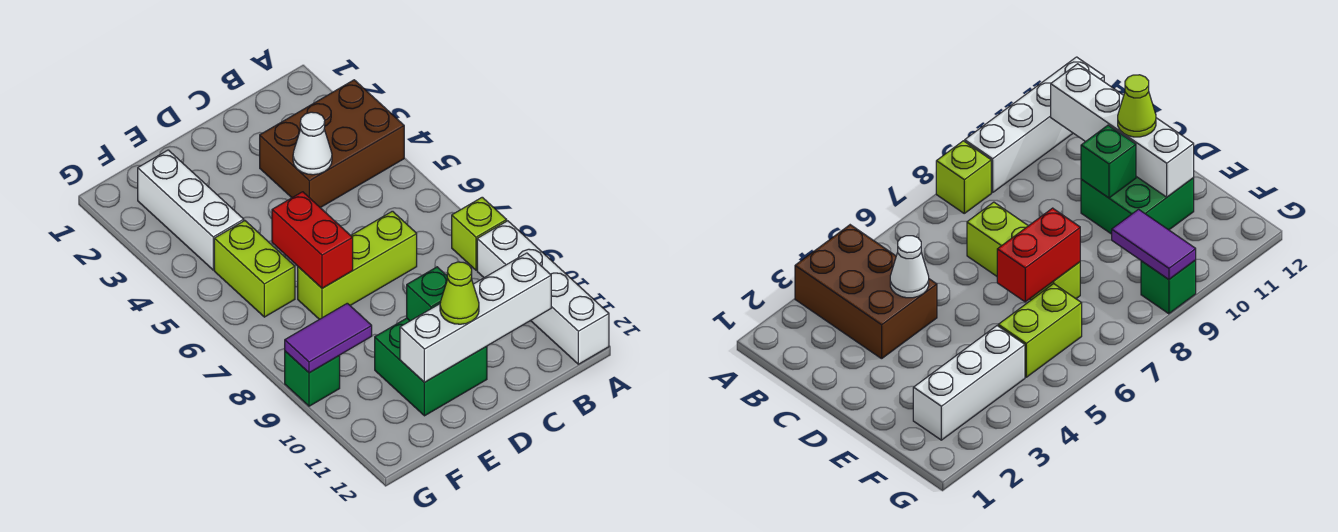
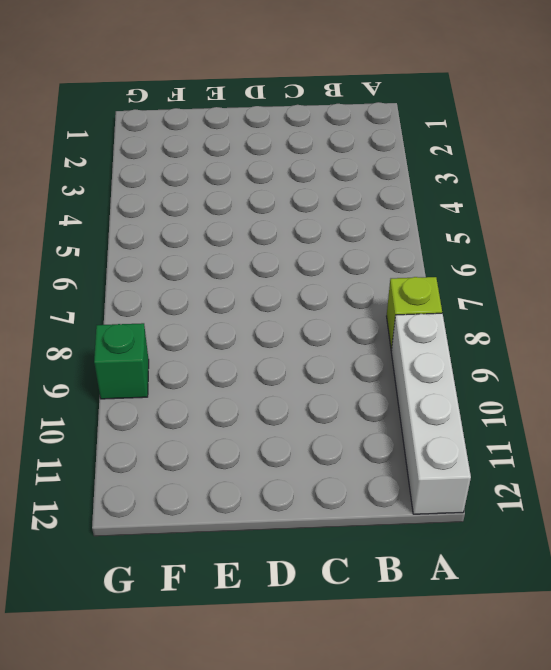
none -> brown 2x3 brick [260,80,404,208]
none -> lime 1x3 brick [298,211,417,319]
none -> green 2x2 brick [375,318,487,416]

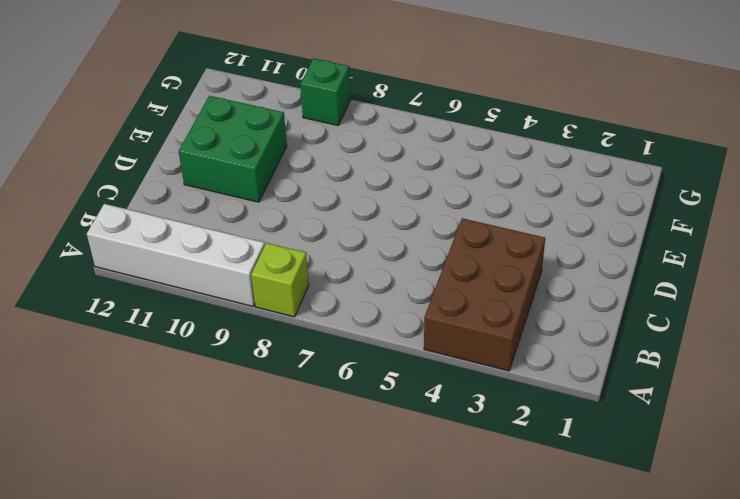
none -> lime 1x3 brick [298,211,417,319]
none -> white 1x3 brick [138,150,244,270]
none -> lime 1x2 brick [214,221,295,317]

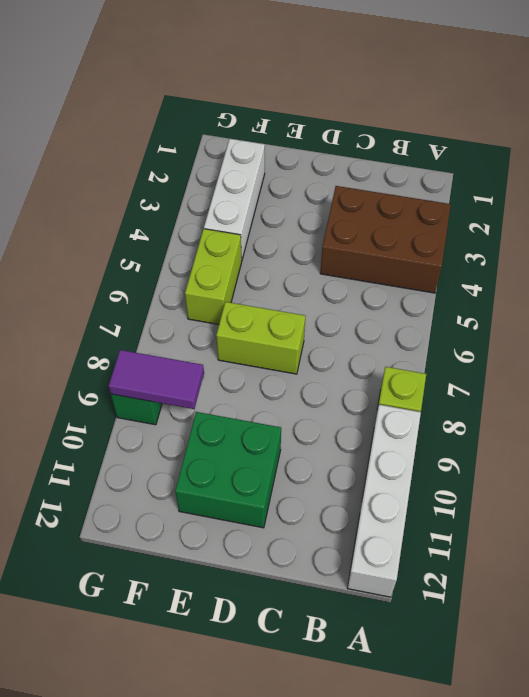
lime 1x2 brick [216,302,305,374] -> lime 1x3 brick [298,211,417,319]
none -> white 1x4 brick [400,253,551,382]
none -> white 1x1 cone [293,112,332,175]
none -> green 1x1 brick [407,267,448,321]

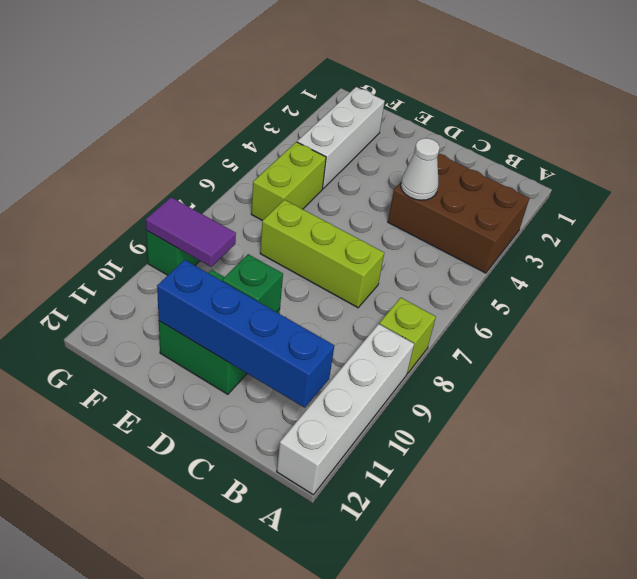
blue 1x4 brick [157,260,334,408] -> white 1x4 brick [400,253,551,382]
none -> red 1x2 brick [272,192,353,288]
none -> lime 1x1 cone [440,262,479,324]

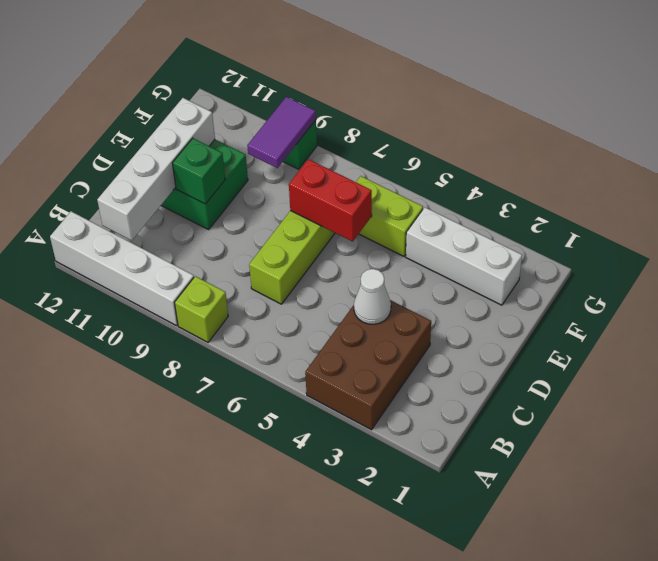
none -> lime 1x1 cone [440,262,479,324]

